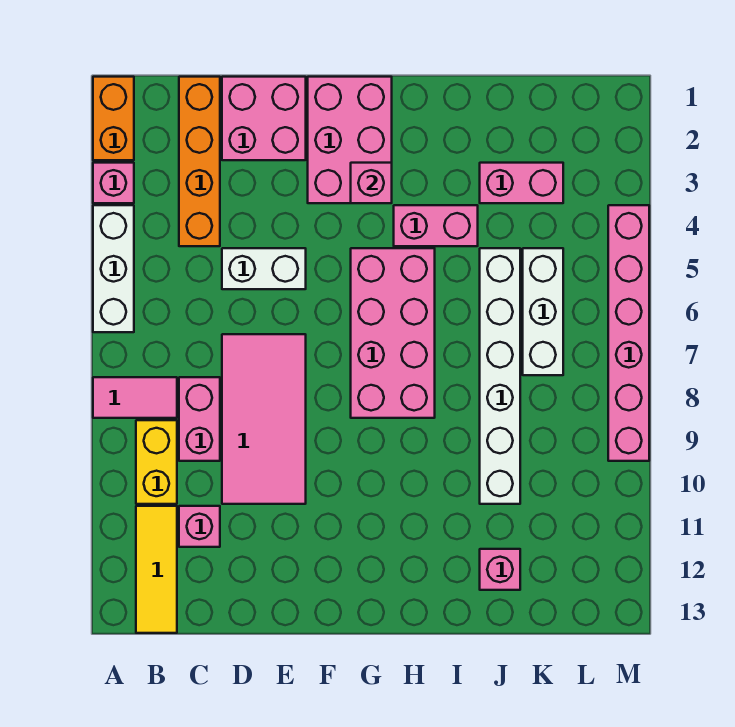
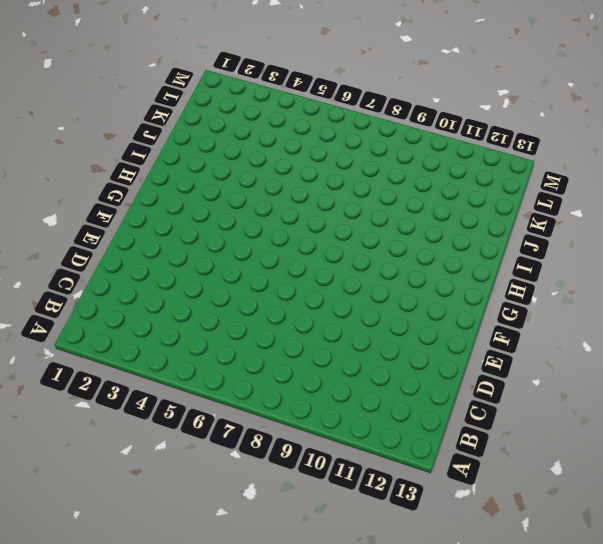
none -> orange 1x2 brick [93,77,134,160]
none -> pink 1x1 brick [93,163,134,203]
none -> white 1x3 brick [93,205,134,332]

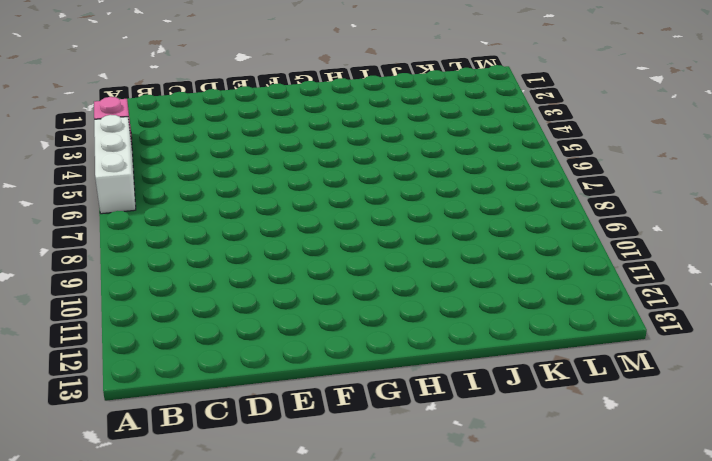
none -> orange 1x2 brick [93,77,134,160]
none -> pink 1x2 tile [93,377,177,418]
none -> yellow 1x2 brick [136,420,177,504]

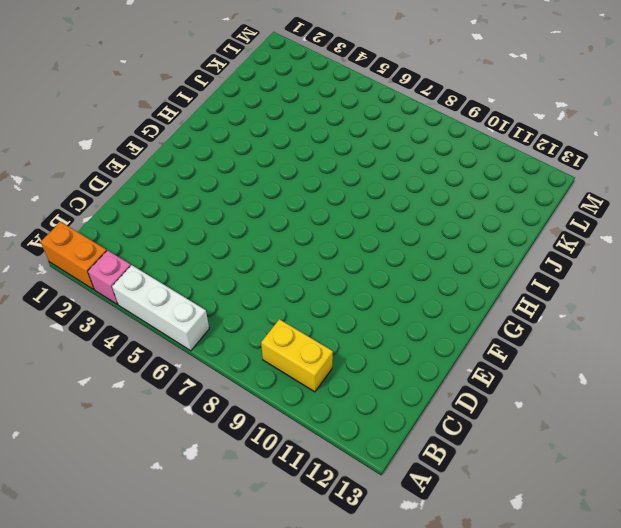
none -> pink 1x2 tile [93,377,177,418]
none -> yellow 1x3 tile [136,506,177,633]
none -> orange 1x4 brick [179,77,220,246]

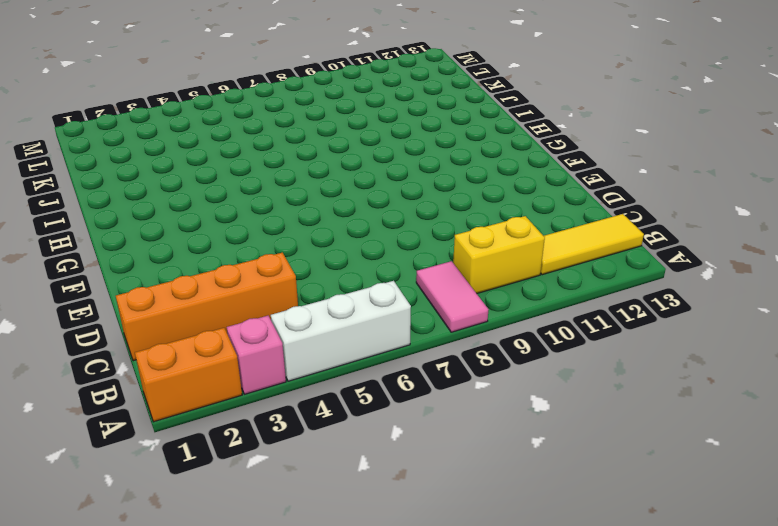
none -> pink 1x2 brick [179,377,220,461]
none -> pink 1x1 brick [179,506,220,547]
none -> pink 2x2 brick [222,77,306,160]

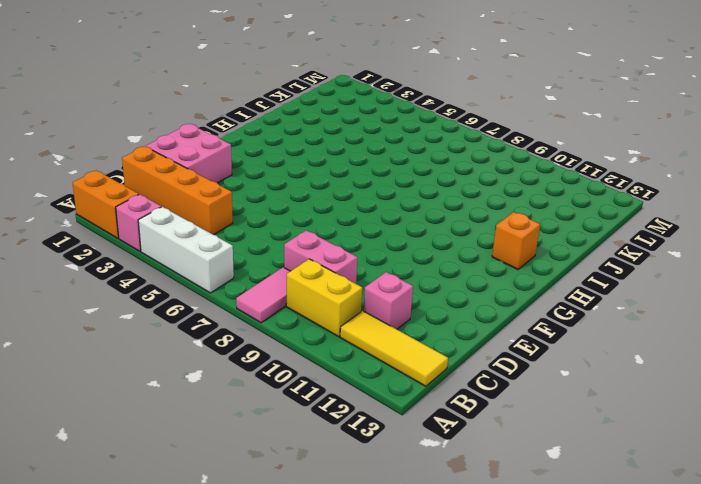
orange 1x1 brick [492,212,540,269] -> none
none -> white 1x2 brick [222,248,306,289]
none -> pink 2x4 tile [222,334,306,504]
none -> pink 2x3 brick [308,77,392,203]

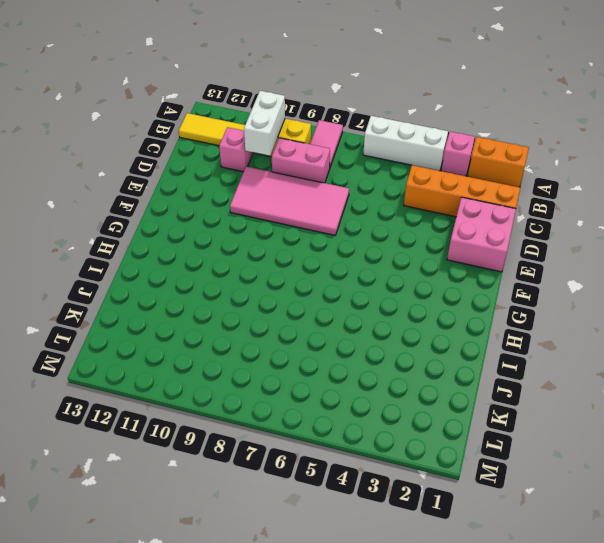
white 1x2 brick [244,91,285,156] -> white 1x2 brick moved to [222,248,306,289]
none -> pink 2x3 brick [308,77,392,203]
none -> pink 2x4 brick [351,248,435,418]
none -> pink 1x2 brick [394,205,478,246]

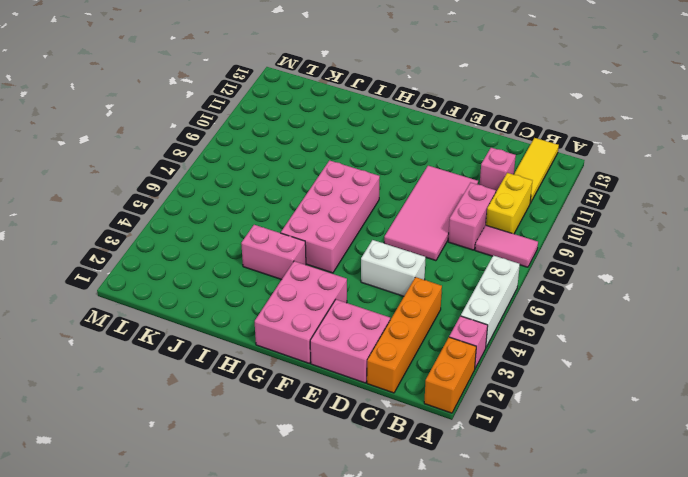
none -> pink 1x2 brick [480,163,563,203]
none -> white 1x6 brick [480,248,520,504]
none -> pink 1x1 brick [480,549,520,590]

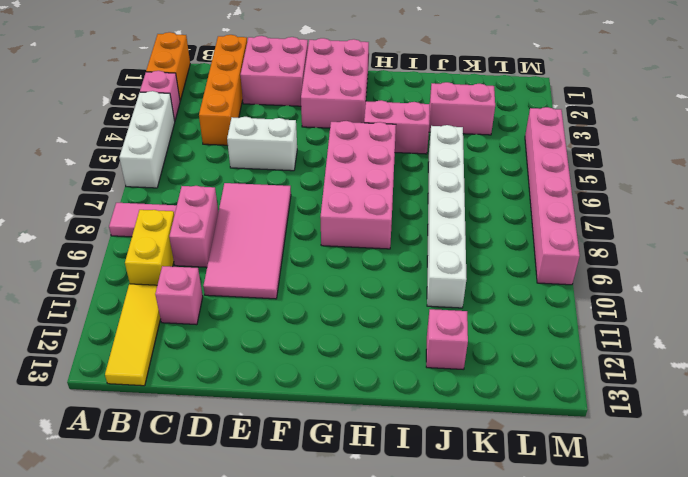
none -> white 1x3 brick [523,248,563,375]
none -> pink 1x1 brick [351,163,392,203]

